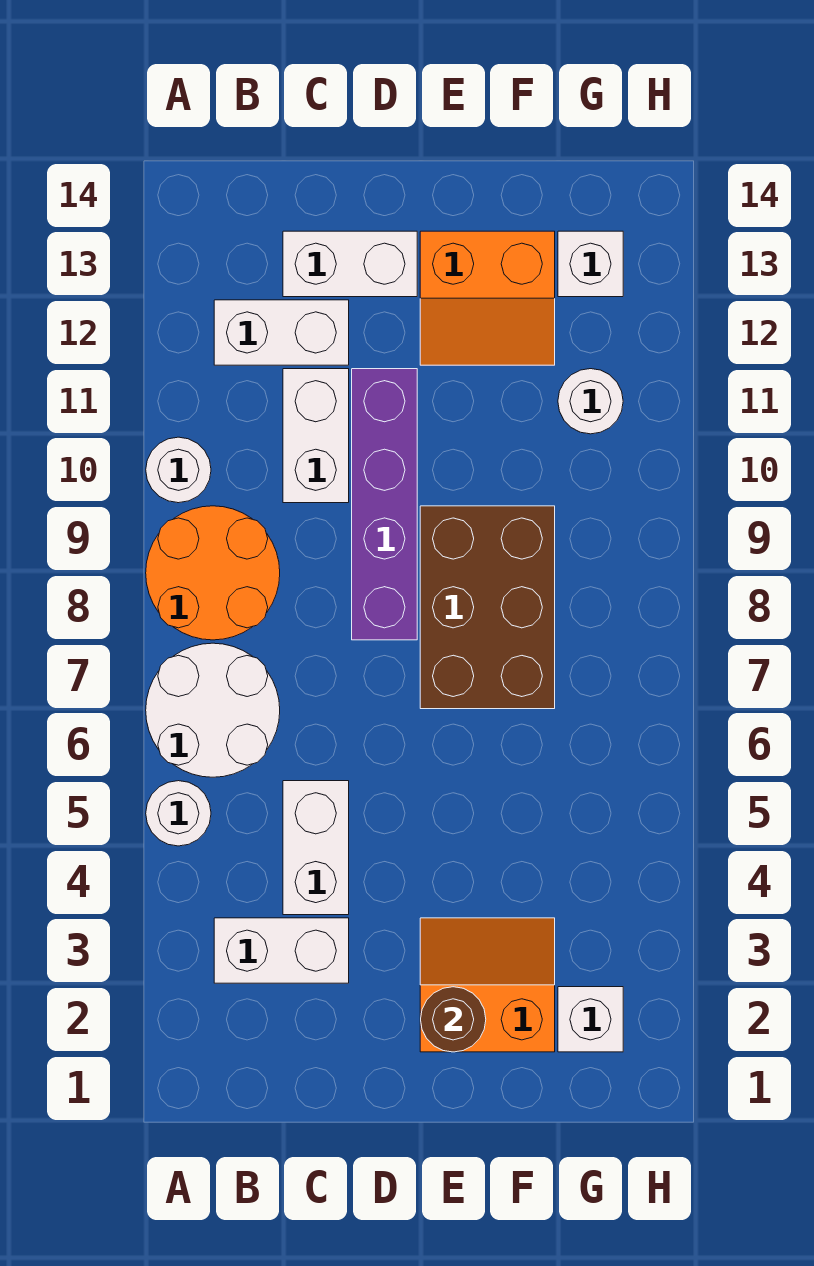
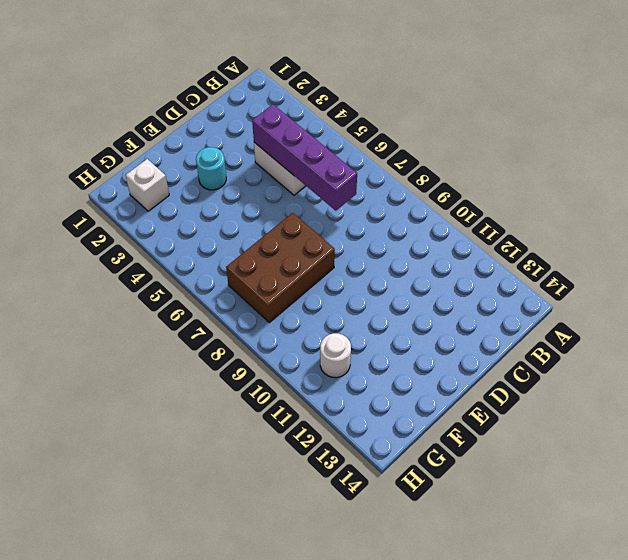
purple 1x4 brick [252,104,357,211] -> purple 1x4 brick moved to [352,369,417,640]
cyan 1x1 round brick [196,147,226,190] -> orange 2x2 slope [420,918,555,1052]
brown 2x3 brick [226,213,335,322] -> brown 2x3 brick turned to [420,506,555,709]
none -> white 1x1 round brick [146,781,211,846]
none -> white 2x2 round brick [146,643,280,777]
none -> orange 2x2 round brick [146,506,280,640]

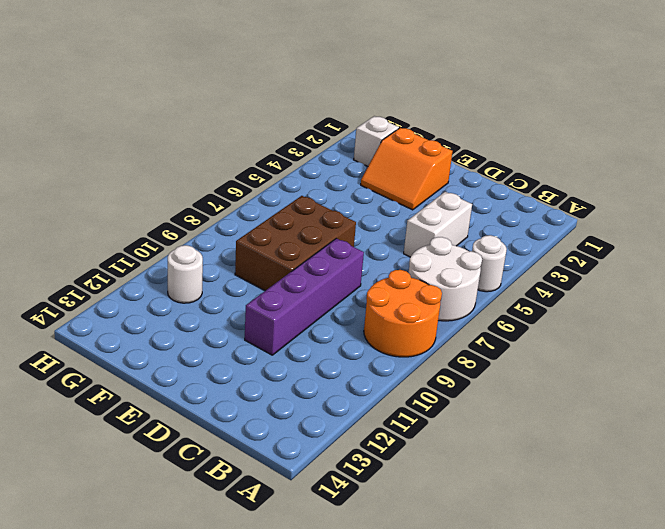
none -> white 1x1 round brick [146,437,211,503]
none -> white 1x2 brick [214,918,349,983]
none -> white 1x2 brick [214,300,349,365]

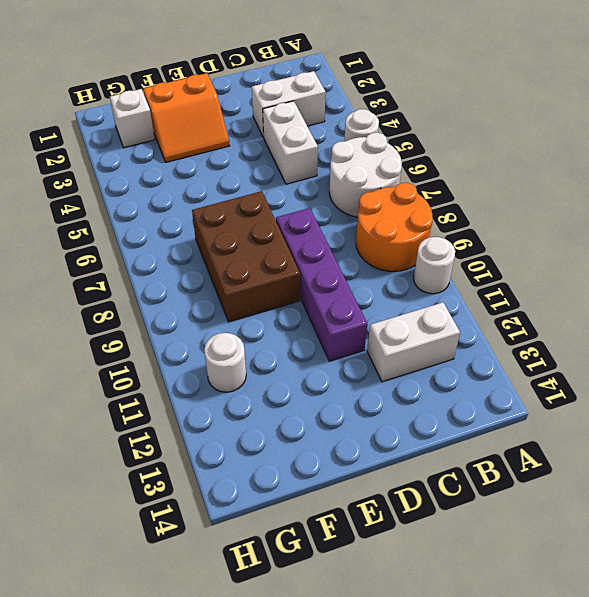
none -> white 1x2 brick [283,369,349,503]
none -> white 1x2 brick [283,231,417,297]
none -> orange 2x2 slope [420,231,555,365]

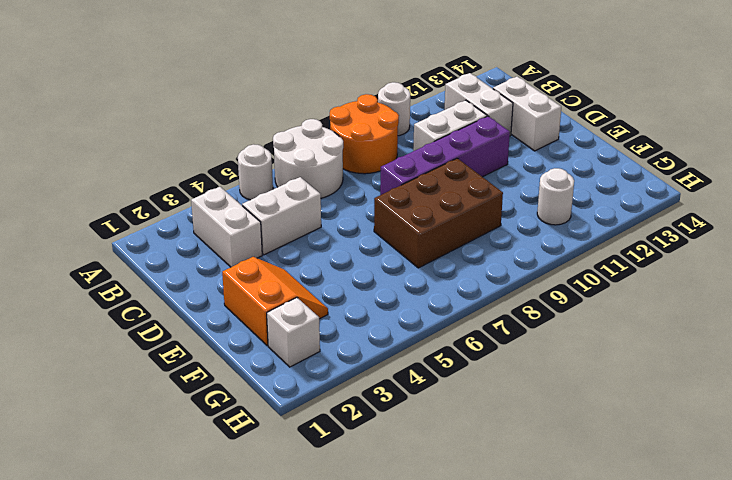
none -> orange 2x2 slope [420,231,555,365]
none -> white 1x1 brick [558,231,623,297]
none -> brown 1x1 round brick [421,987,486,1052]

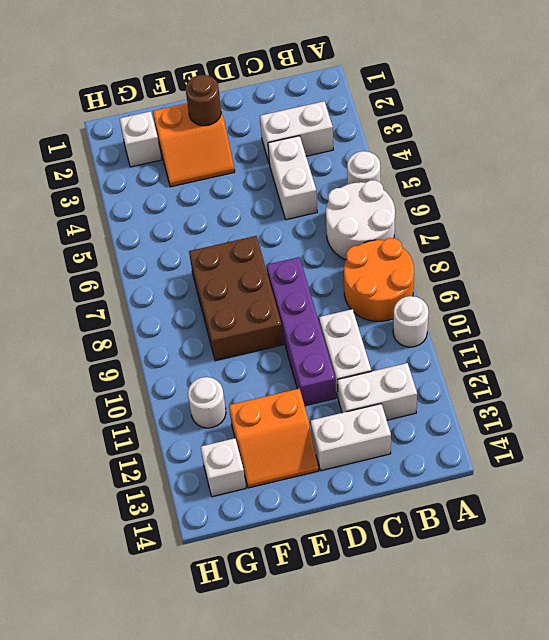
orange 2x2 slope [229,389,319,488] -> orange 2x2 slope turned to [420,231,555,365]

